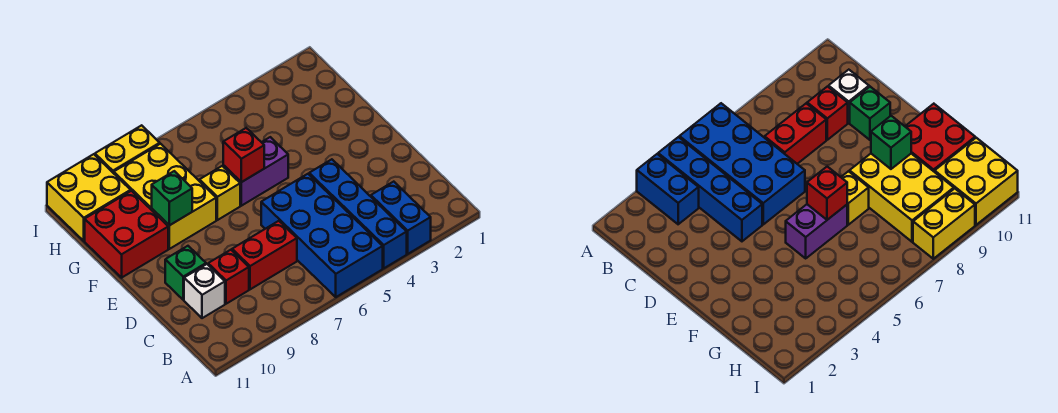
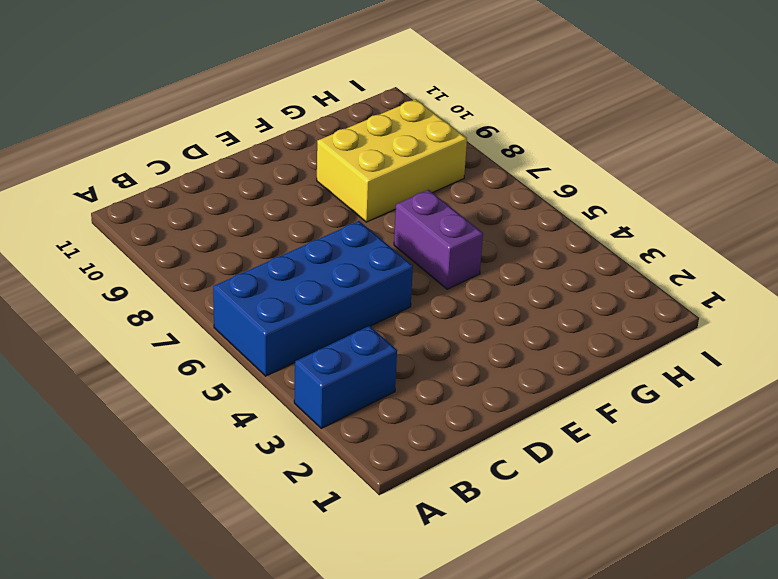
none -> blue 1x4 brick [309,159,407,268]
none -> red 1x2 brick [232,221,297,289]
none -> red 1x1 brick [208,250,249,304]

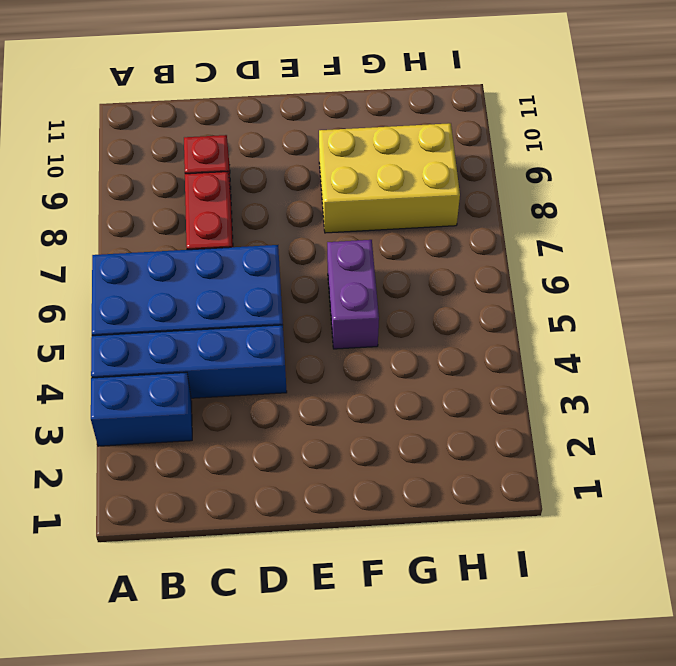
none -> white 1x1 brick [184,264,225,318]
none -> green 1x1 brick [165,246,206,300]
none -> yellow 1x1 brick [199,166,240,220]

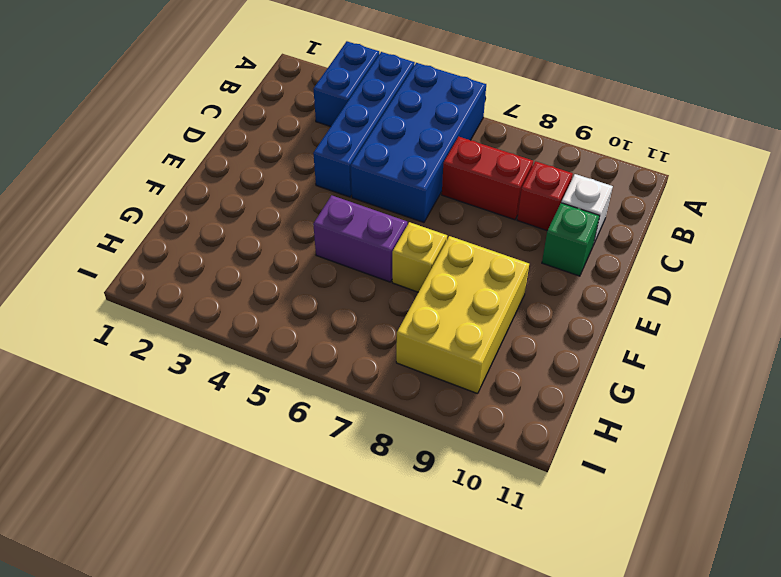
none -> red 2x2 brick [85,191,168,278]
none -> yellow 2x2 brick [47,154,131,241]
none -> yellow 1x2 brick [95,125,160,173]

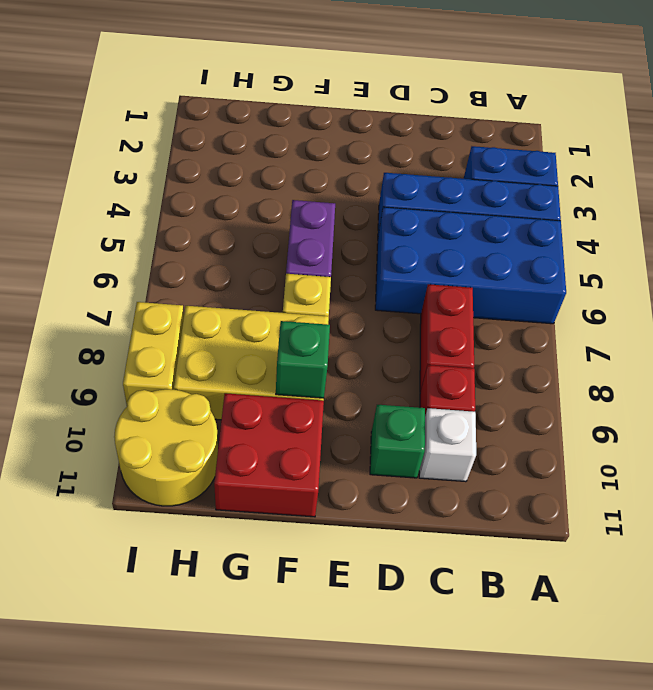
yellow 2x2 round brick [114,389,218,506] -> yellow 2x2 brick [47,154,131,241]
none -> red 1x1 brick [223,128,264,182]

